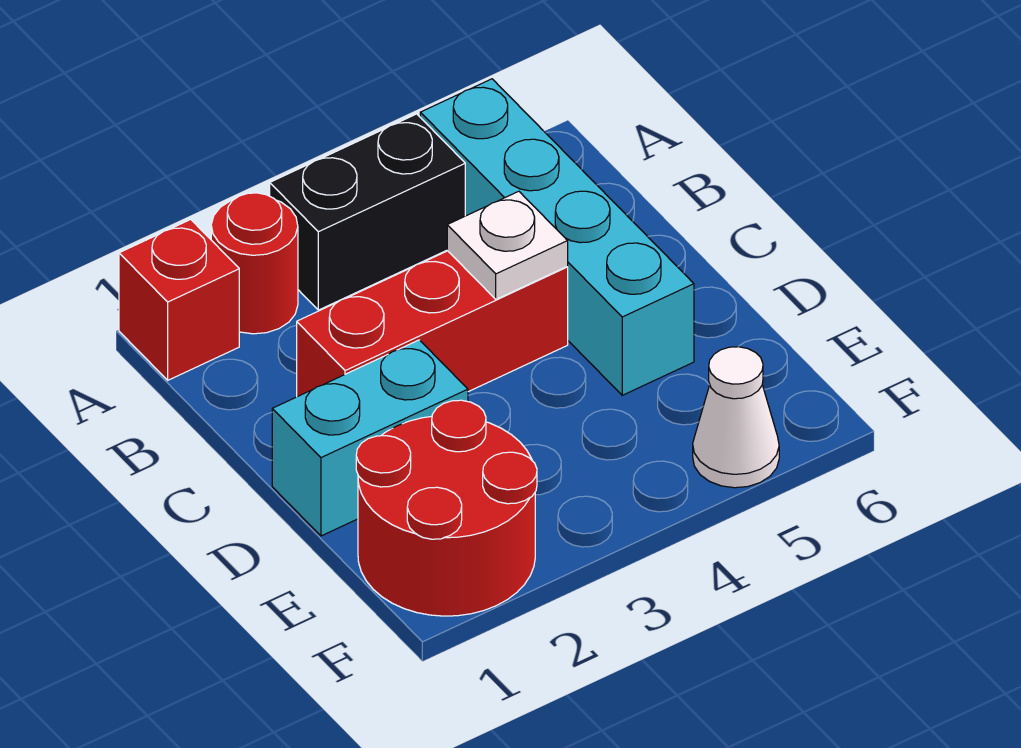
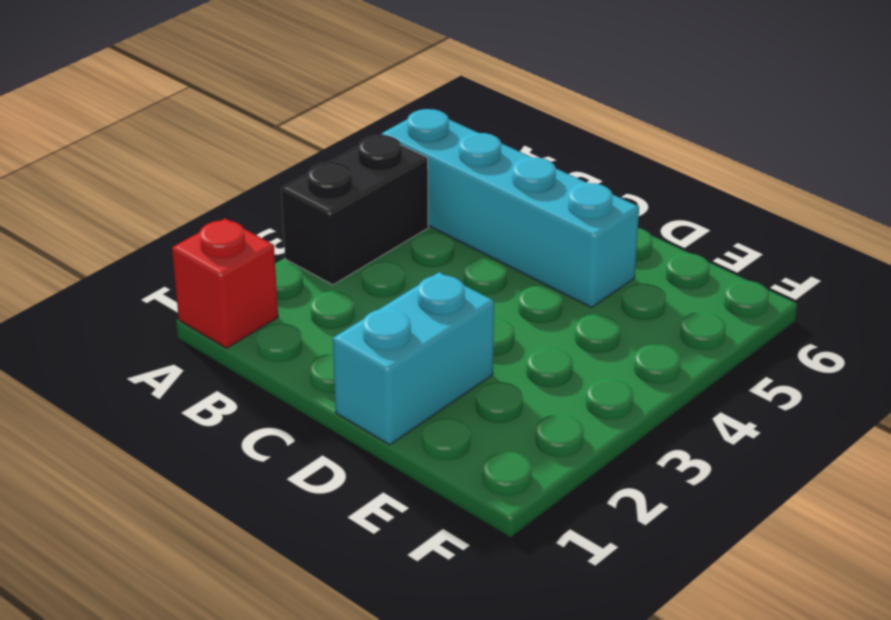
none -> red 1x1 round brick [211,193,298,334]
none -> red 1x3 brick [297,251,568,397]

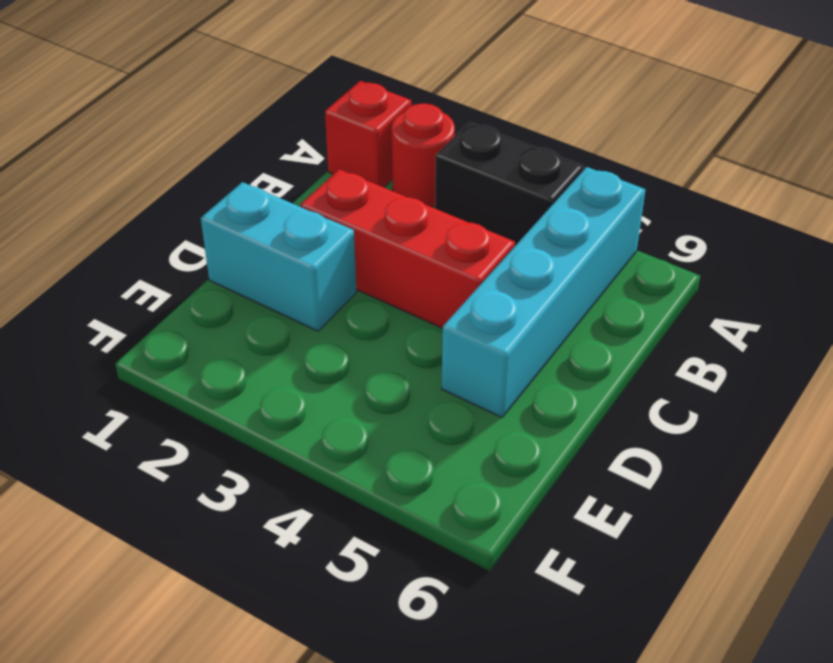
none -> red 2x2 round brick [356,400,537,616]
none -> white 1x1 cone [693,347,779,488]

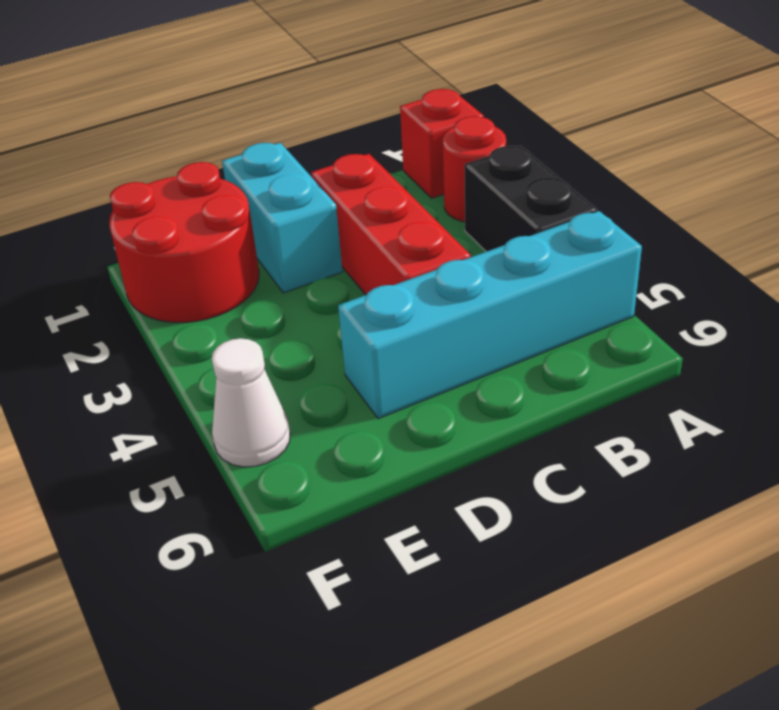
none -> white 1x1 plate [447,191,568,299]

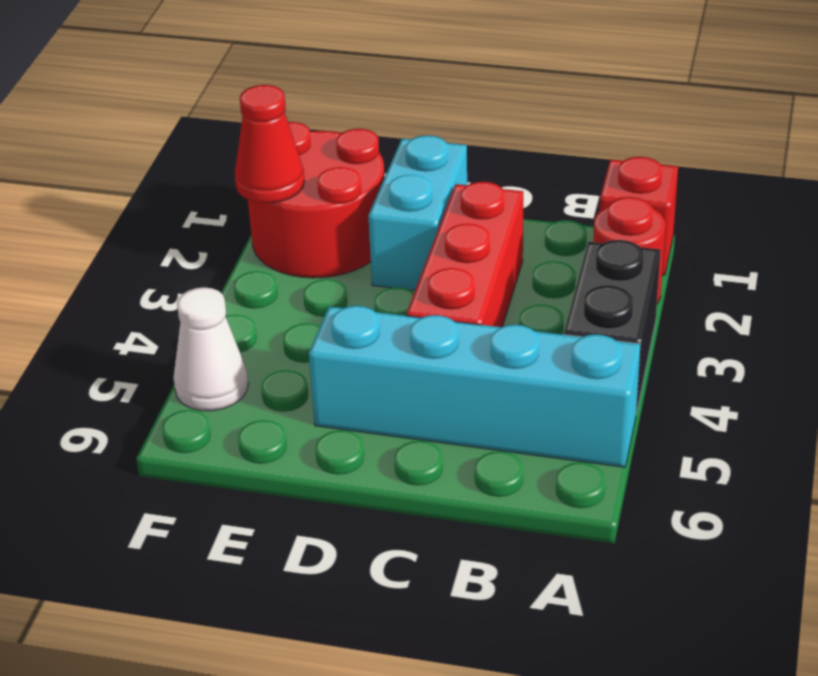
red 1x1 cone [235,85,304,203] -> none
none -> white 1x1 plate [447,191,568,299]

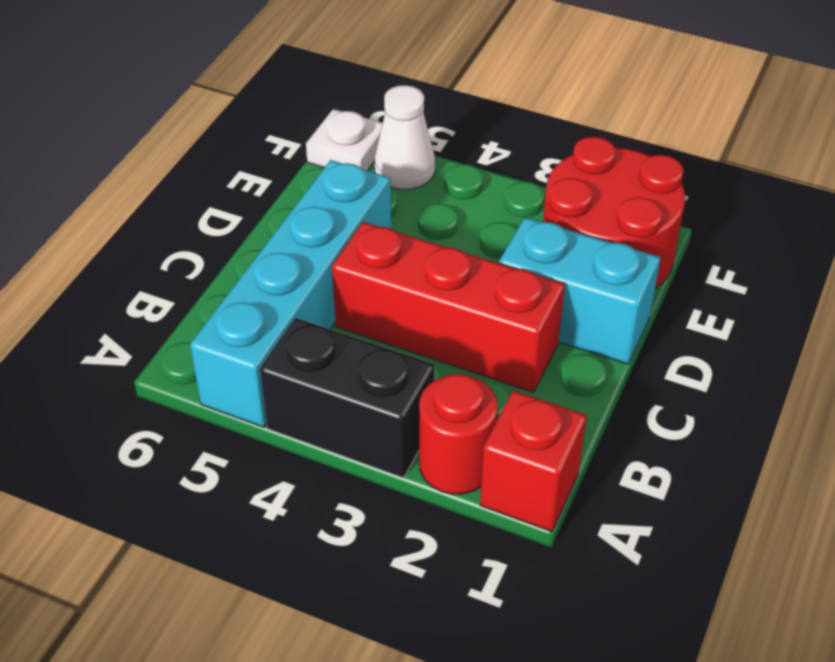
white 1x1 plate [306,109,383,171] -> white 1x1 plate moved to [447,191,568,299]

